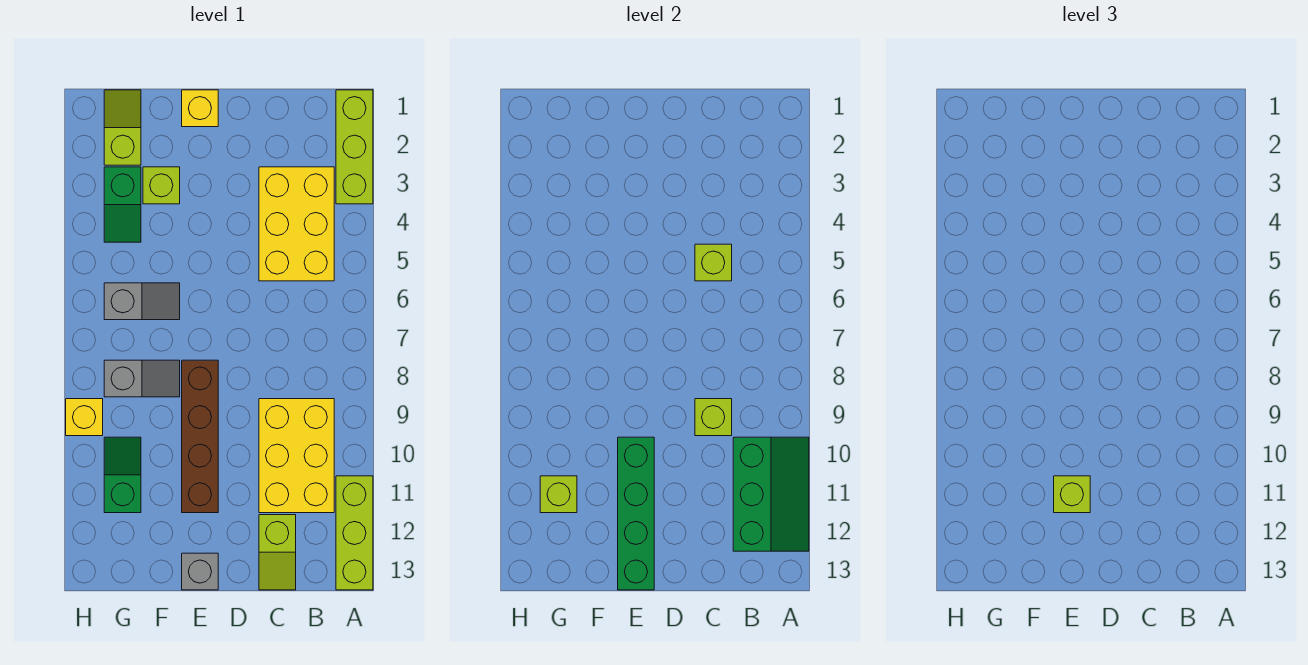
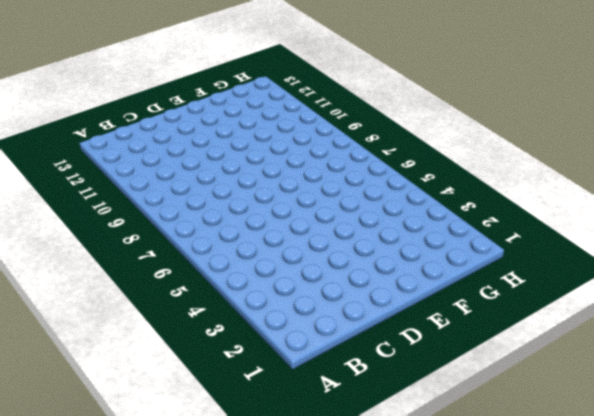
none -> lime 1x3 brick [336,90,373,204]
none -> lime 1x3 brick [336,476,373,590]
none -> yellow 2x3 brick [259,167,334,281]

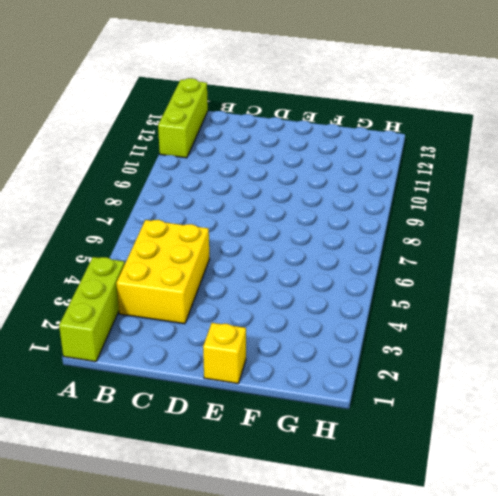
none -> yellow 2x3 brick [259,399,334,513]
none -> lime 1x2 slope [259,515,296,590]
none -> brown 1x4 brick [182,360,218,513]

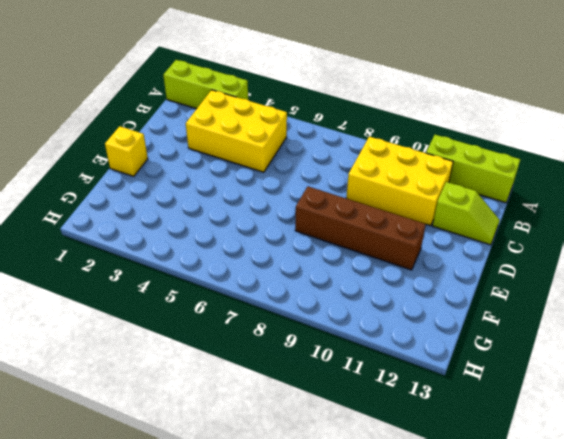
none -> grey 1x1 brick [182,553,218,590]
none -> lime 1x1 brick [143,167,180,204]
none -> grey 1x2 slope [104,283,180,320]

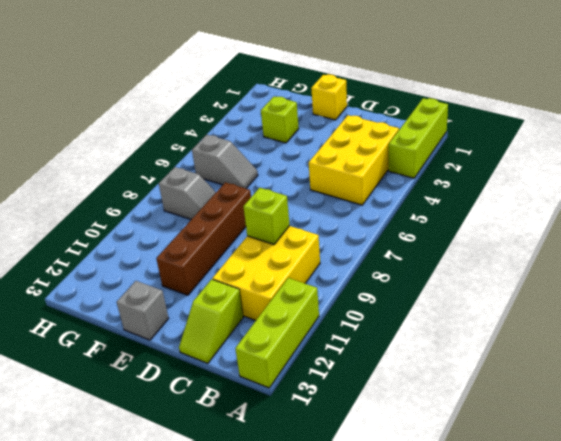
none -> lime 1x2 slope [104,90,141,165]
none -> green 1x2 slope [104,167,141,242]
none -> green 1x2 slope [104,437,141,513]

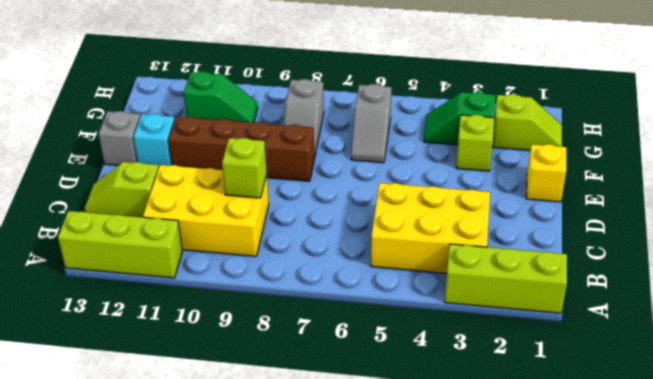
cyan 1x1 brick [133,114,175,168] -> none
none -> yellow 1x1 brick [66,399,103,436]
none -> green 2x3 slope [733,437,809,551]
none -> lime 1x1 brick [695,244,732,281]

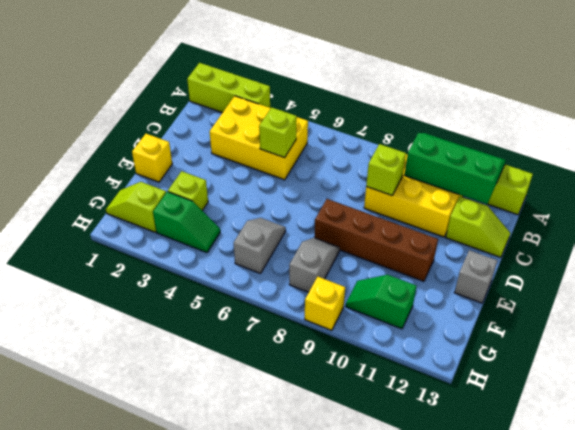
none -> green 1x4 brick [618,437,654,590]
none -> lime 1x1 brick [540,476,577,513]
none -> lime 1x1 brick [1054,476,1090,513]

